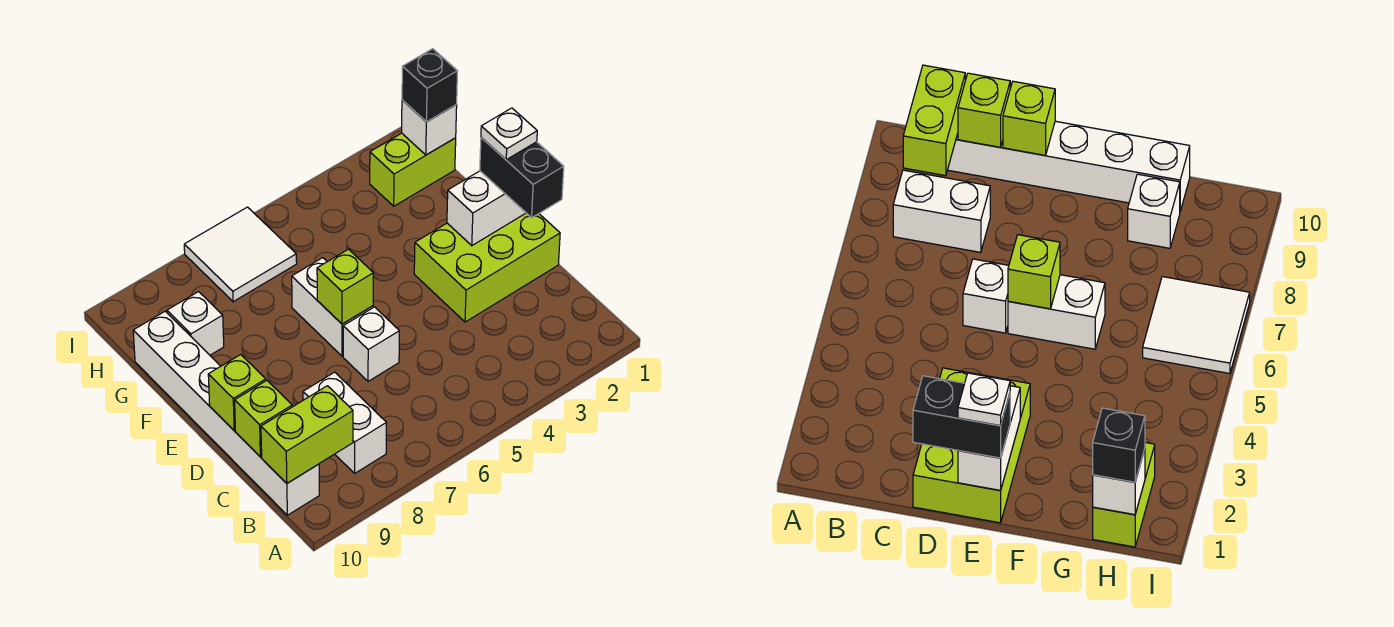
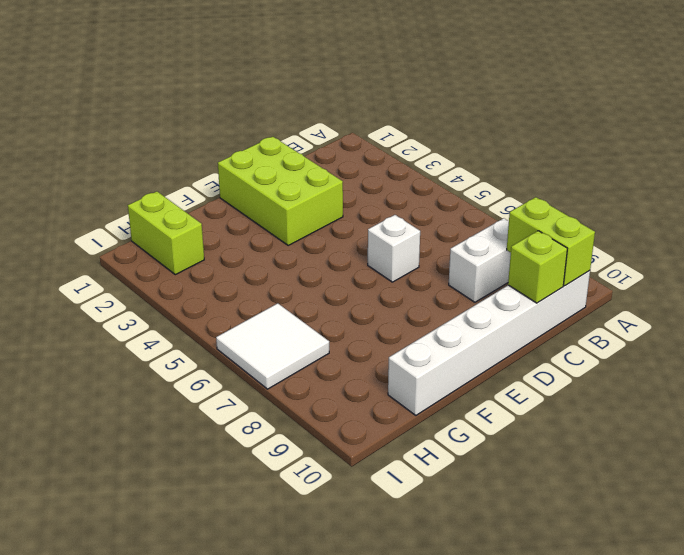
none -> white 1x2 brick [292,258,373,356]
none -> white 1x1 brick [167,292,224,355]
none -> lime 1x1 brick [208,355,266,431]

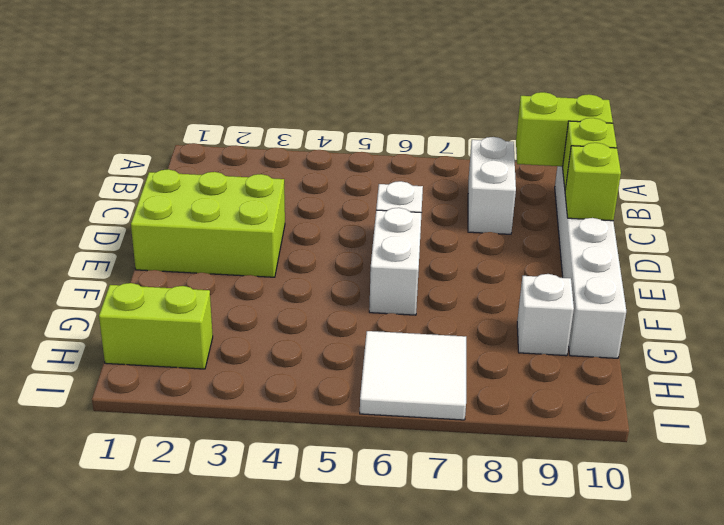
none -> white 1x2 brick [447,171,526,246]
none -> lime 1x1 brick [317,249,373,324]
none -> white 1x1 brick [402,100,457,155]

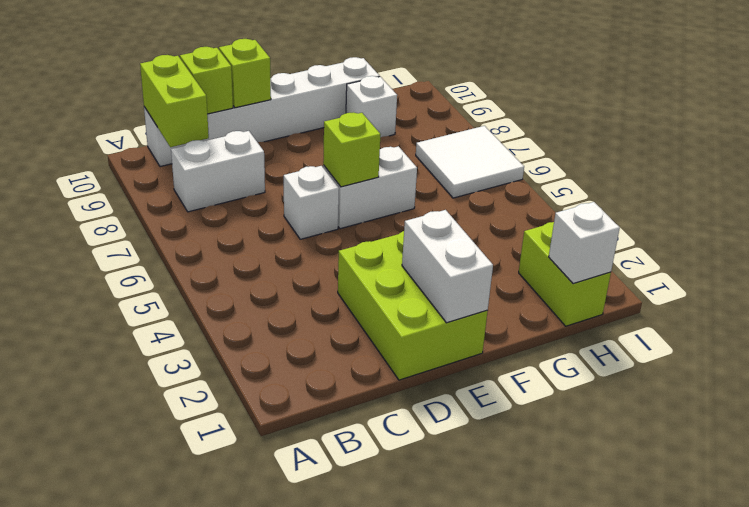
none -> black 1x2 brick [480,138,564,217]
none -> black 1x1 brick [402,49,457,122]
none -> white 1x1 plate [481,108,537,160]

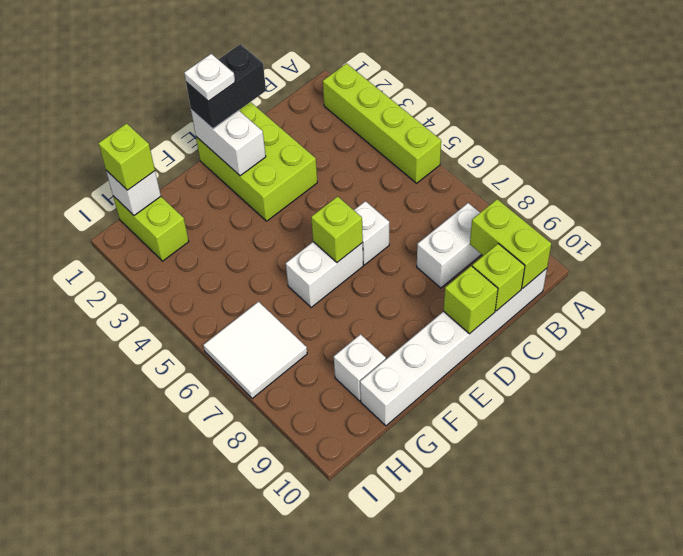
lime 1x4 brick [323,63,441,183] -> none
lime 1x1 brick [99,123,155,190] -> black 1x1 brick [402,49,457,122]

